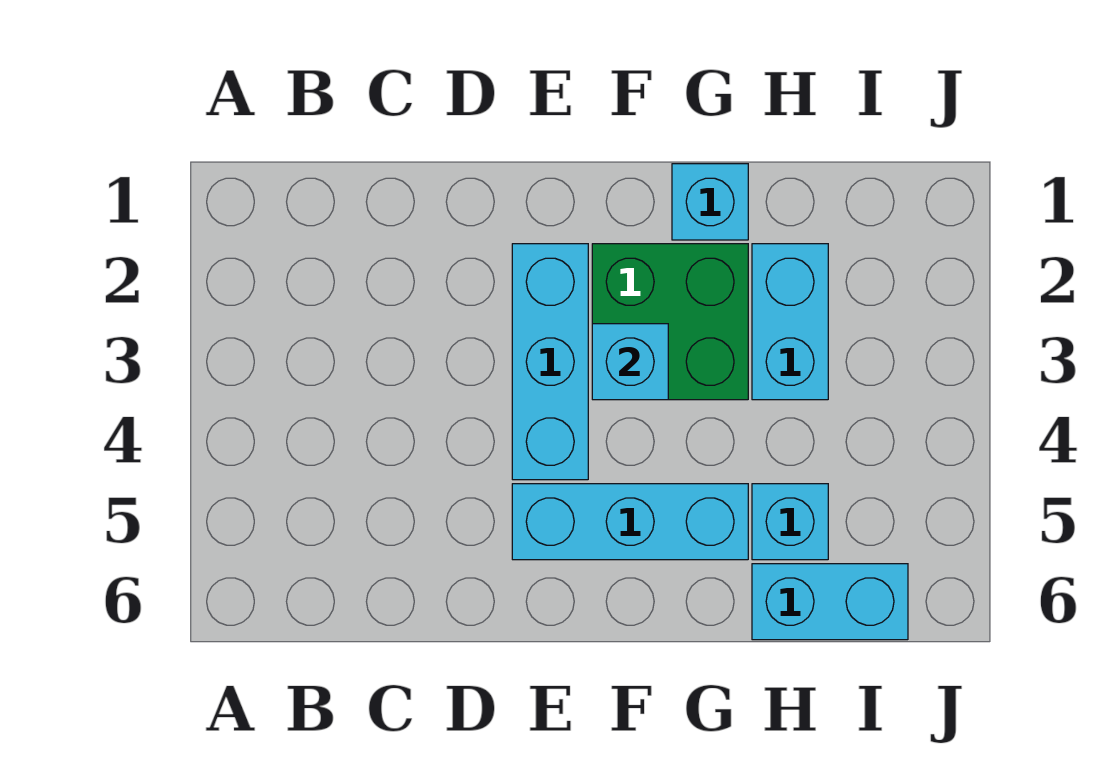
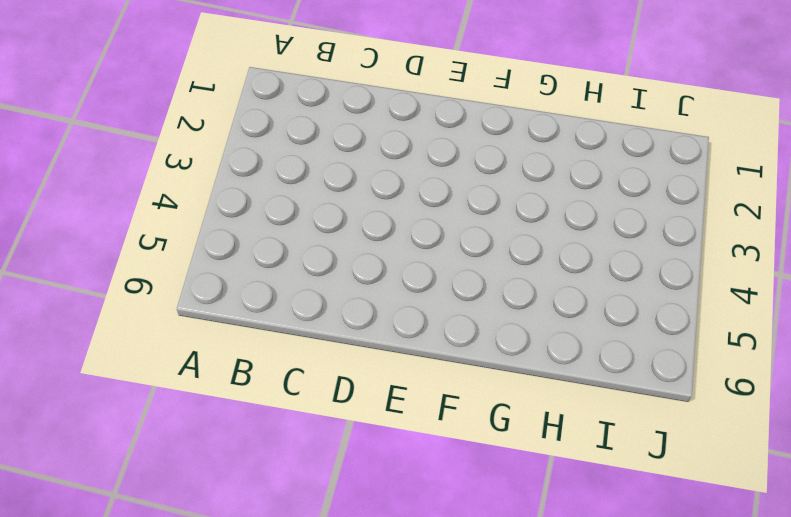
none -> cyan 1x3 brick [512,244,588,480]
none -> cyan 1x3 brick [512,484,748,560]

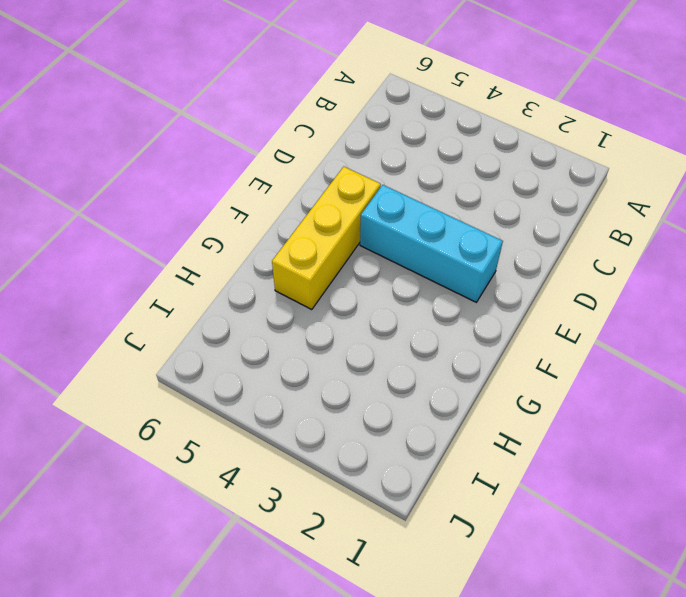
yellow 1x3 brick [272,167,381,309] -> cyan 1x3 brick [512,484,748,560]
none -> green 2x2 brick [592,244,748,400]
none -> cyan 1x1 brick [672,164,748,240]

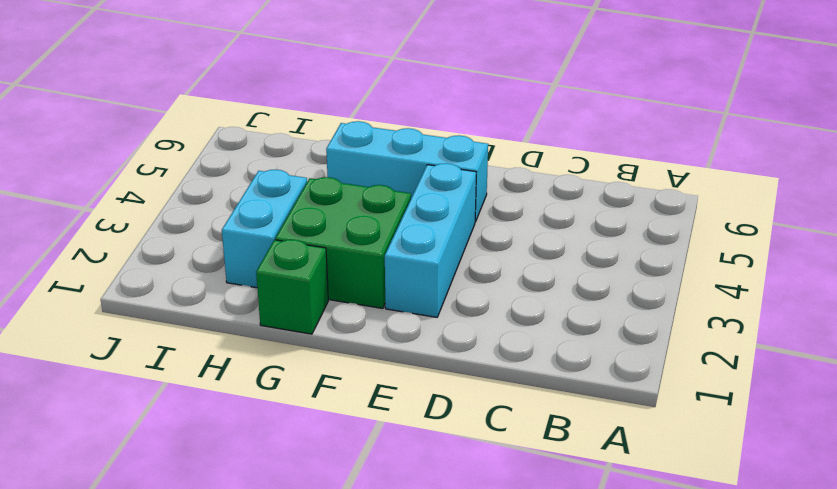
green 1x1 brick [256,240,328,334] -> cyan 1x1 brick [672,164,748,240]
none -> cyan 1x1 brick [752,484,828,560]
none -> cyan 1x2 brick [752,564,908,640]

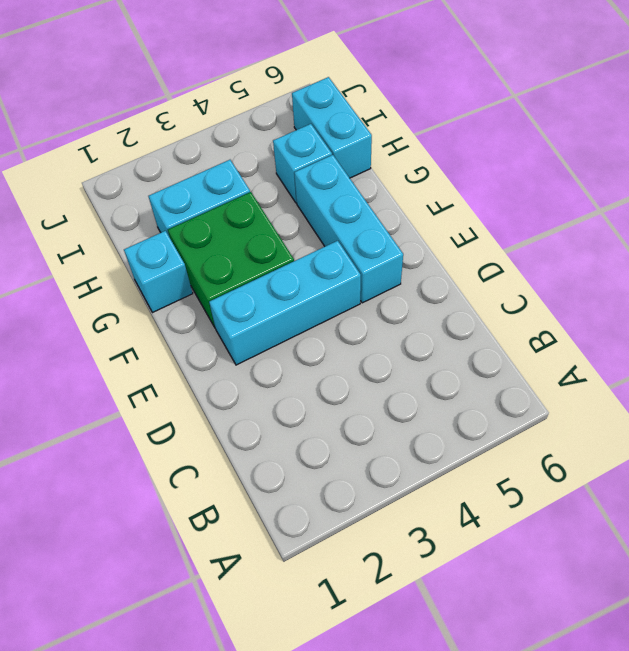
none -> cyan 1x1 brick [592,324,668,400]

